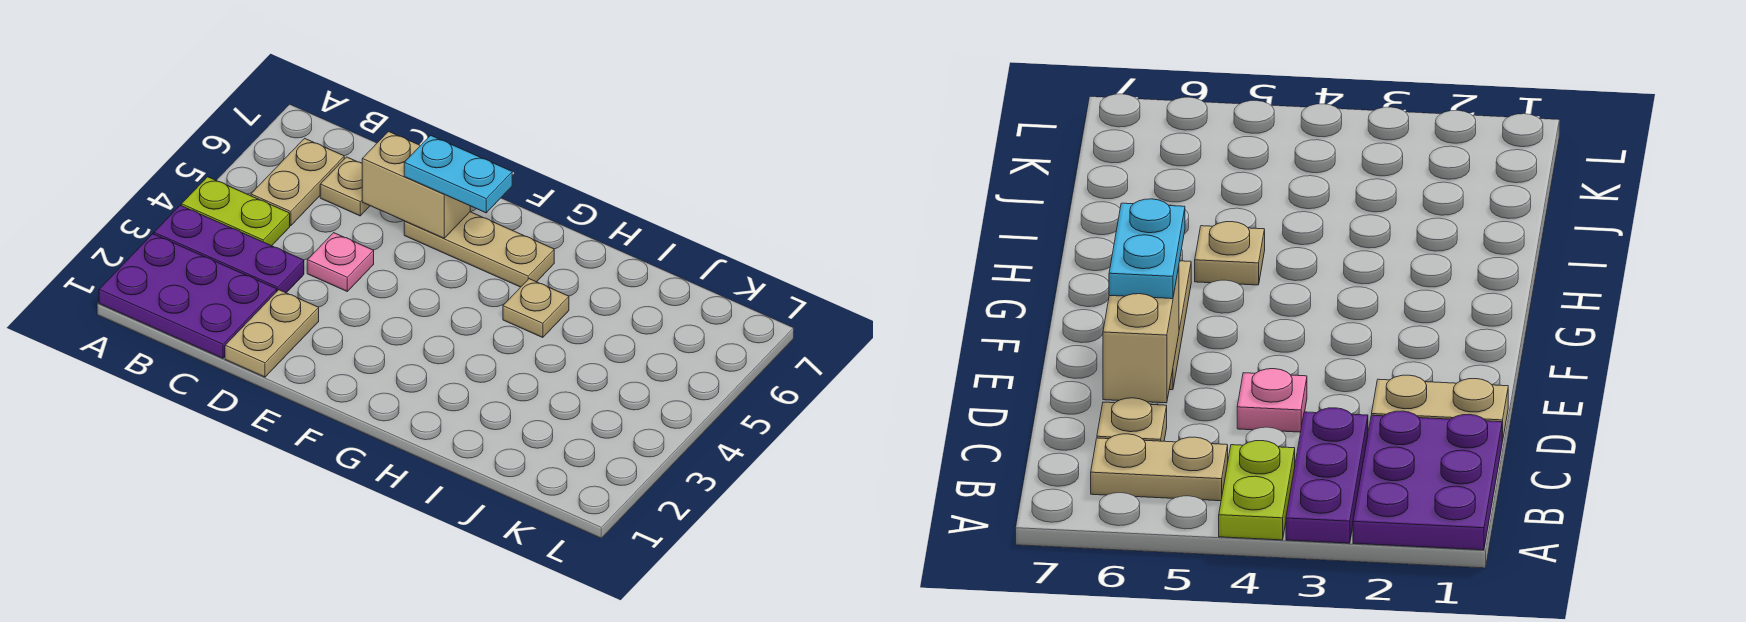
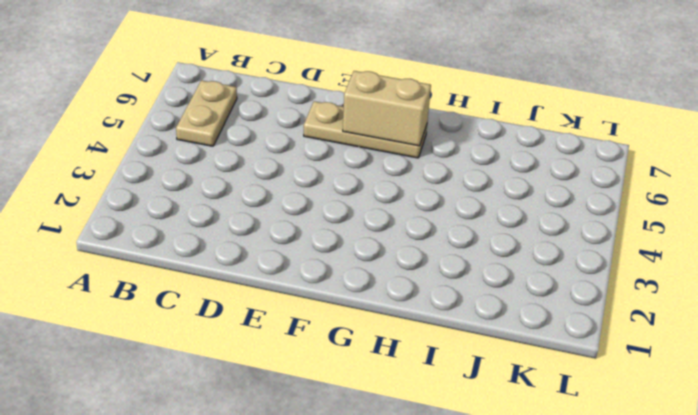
tan 1x2 brick [343,71,431,146] -> tan 1x2 brick moved to [362,131,470,238]
none -> purple 2x3 plate [99,234,277,358]
none -> purple 1x3 plate [154,205,304,293]

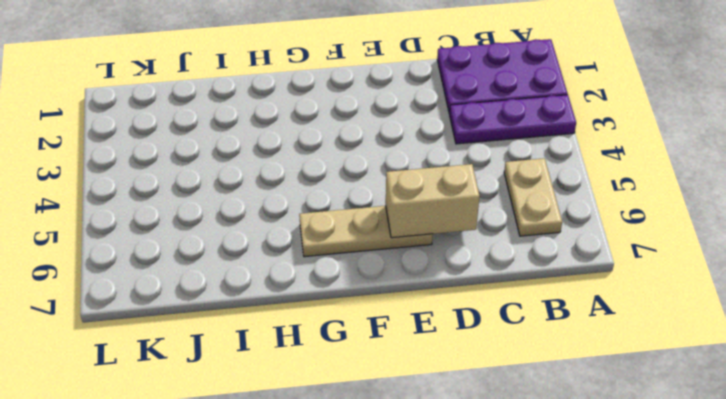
none -> lime 1x2 plate [181,177,290,246]
none -> tan 1x1 plate [320,157,370,216]

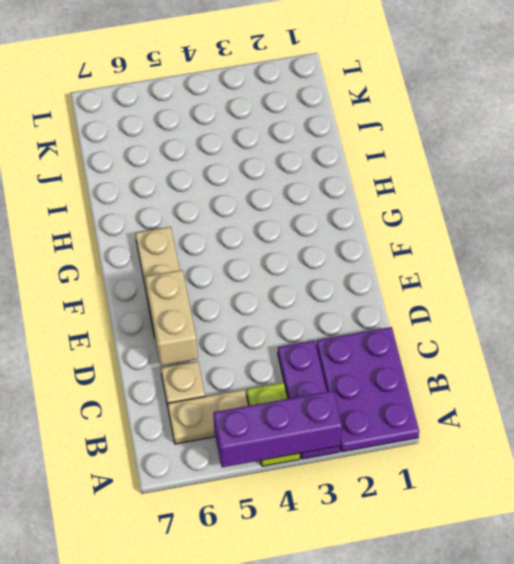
purple 1x3 brick [213,391,342,467] -> none
none -> tan 1x2 plate [225,290,319,377]
none -> pink 1x1 plate [307,233,374,291]

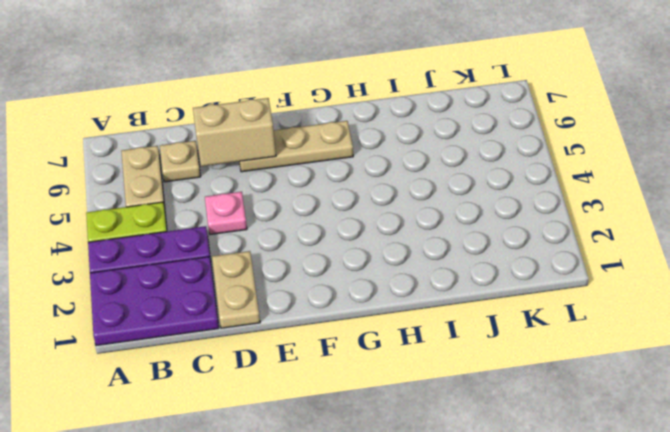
none -> tan 1x1 plate [503,279,569,338]
none -> cyan 1x2 plate [404,135,512,213]

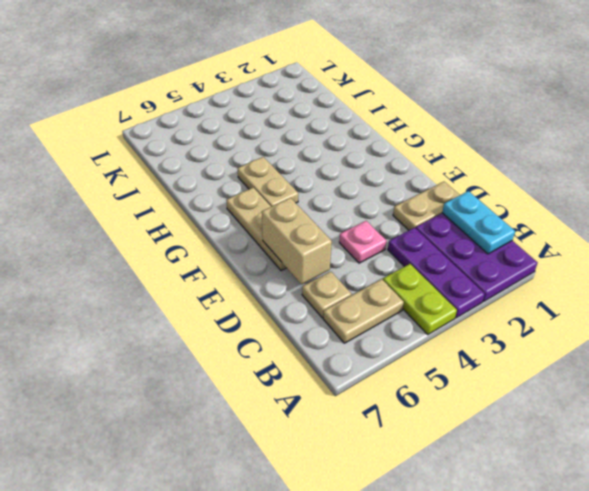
cyan 1x2 plate [442,191,515,254] -> cyan 1x2 plate moved to [404,135,512,213]
tan 1x2 plate [238,157,298,207] -> tan 1x1 plate [503,279,569,338]

